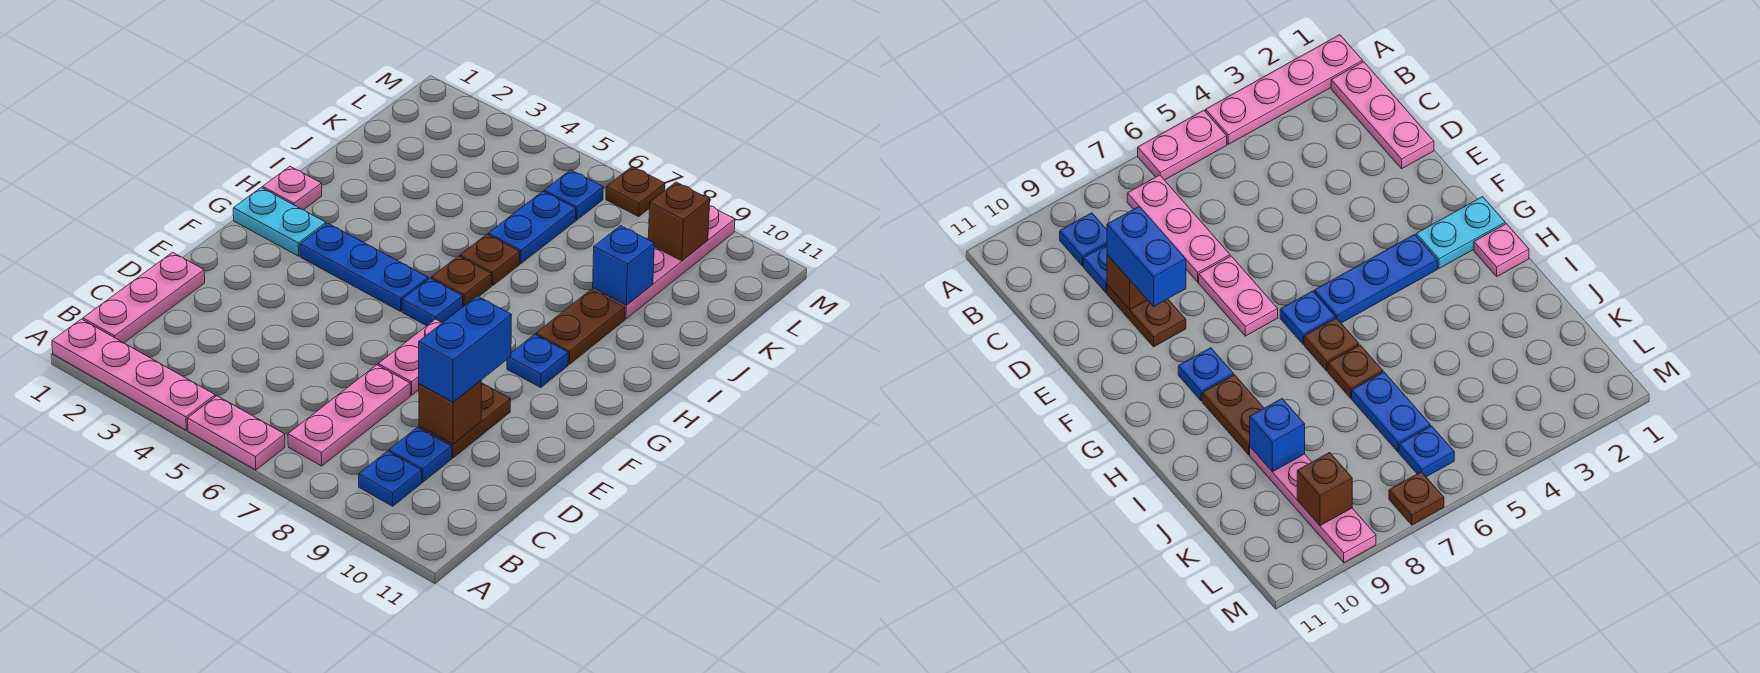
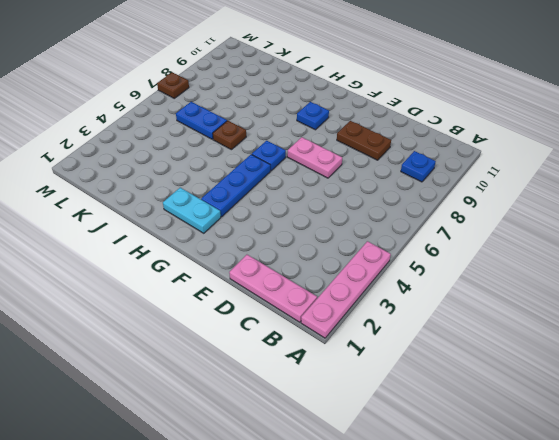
cyan 1x2 plate [163,188,221,233] -> cyan 1x2 plate turned to [233,188,326,256]
none -> pink 1x2 plate [188,396,285,470]
none -> pink 1x3 plate [288,365,410,466]
none -> blue 1x1 plate [389,427,452,482]

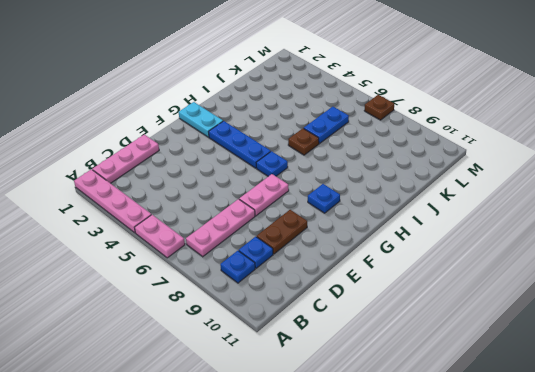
none -> pink 1x1 plate [262,167,322,210]
none -> brown 1x1 plate [431,256,491,307]
none -> brown 1x2 plate [536,289,625,364]

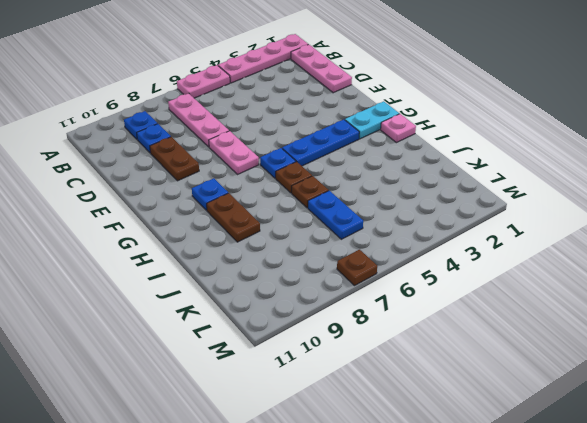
none -> pink 1x4 plate [592,206,735,319]
none -> blue 1x1 plate [544,170,603,220]
none -> brown 1x1 brick [419,381,481,444]

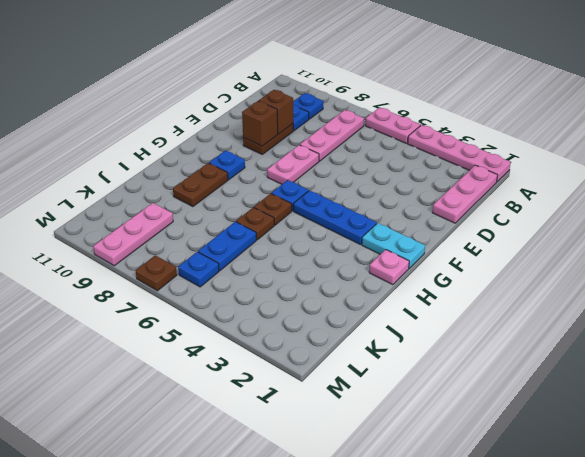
brown 1x1 brick [242,101,278,146] -> brown 1x1 brick moved to [648,182,710,261]
pink 1x3 plate [93,203,173,266] -> pink 1x4 plate [592,206,735,319]
none -> blue 1x1 brick [593,226,654,305]
none -> blue 1x2 brick [419,296,511,402]

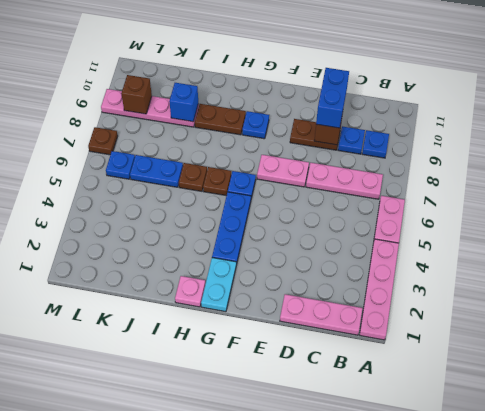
blue 1x2 brick [316,68,349,128] -> blue 1x2 brick turned to [419,296,511,402]

